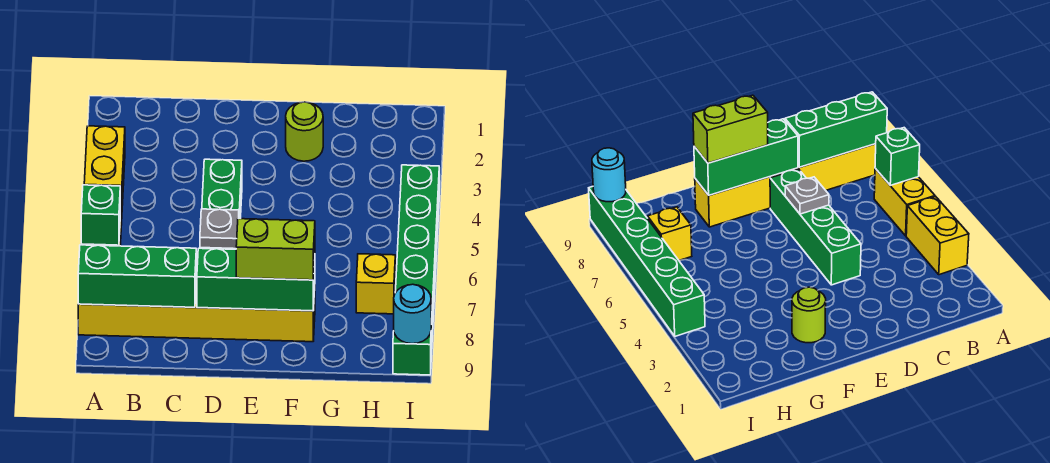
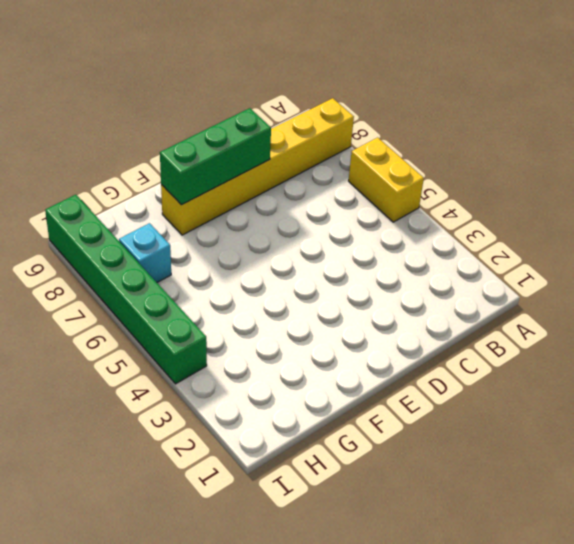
cyan 1x1 brick [119,223,171,282] -> yellow 1x1 brick [356,254,395,314]
none -> yellow 1x2 brick [84,126,125,205]
none -> green 1x4 brick [202,159,242,249]
none -> lime 1x1 round brick [286,102,323,161]

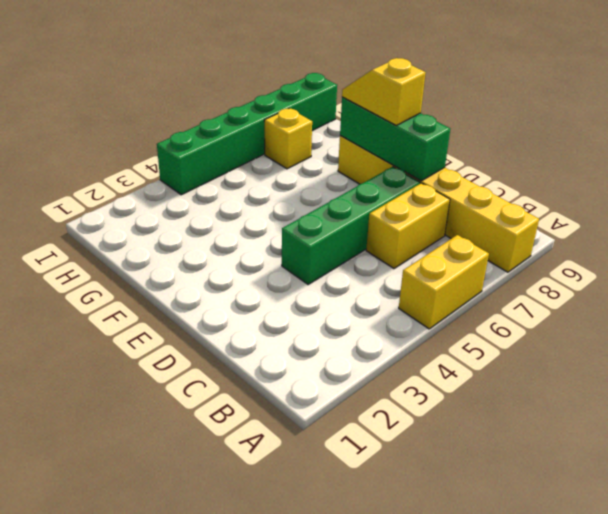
yellow 1x2 brick [366,183,450,269] -> yellow 1x2 brick moved to [84,126,125,205]
yellow 1x2 slope [342,58,426,125] -> lime 1x2 brick [236,219,315,280]
none -> lime 1x1 round brick [286,102,323,161]
none -> green 1x1 brick [81,185,120,245]
none -> green 1x3 brick [78,245,196,307]

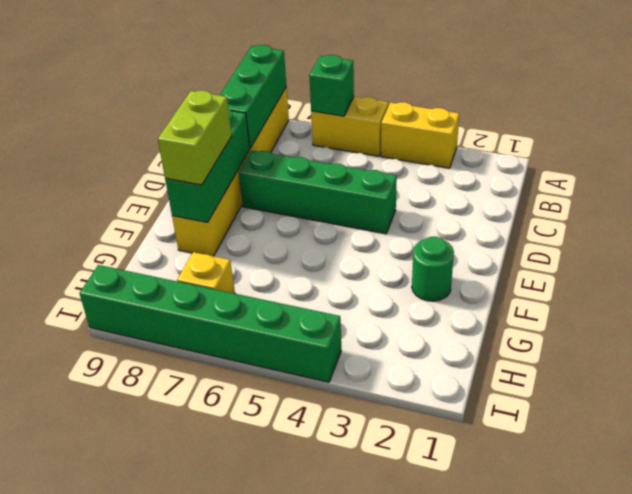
green 1x1 round brick [412,237,454,301] -> lime 1x1 round brick [286,102,323,161]
none -> grey 1x1 plate [200,209,239,249]
none -> cyan 1x1 round brick [394,284,431,344]

